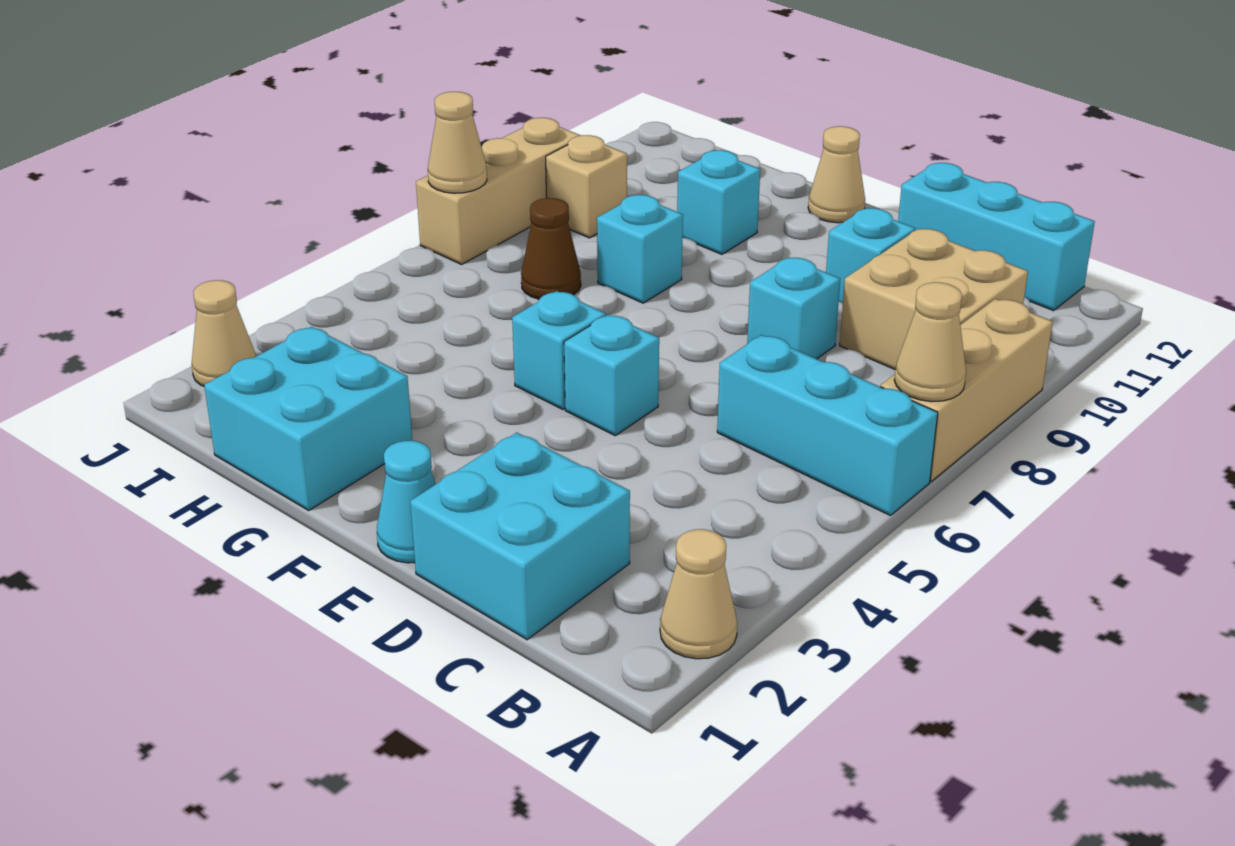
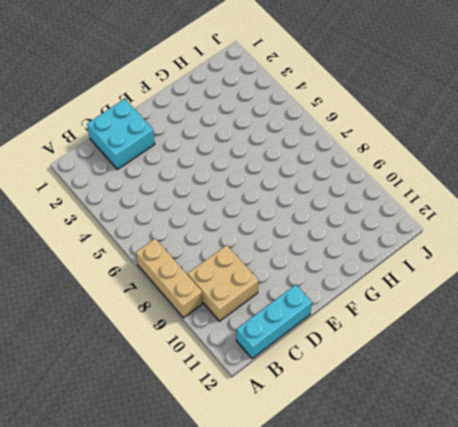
none -> tan 1x1 cone [660,529,737,659]
none -> cyan 1x3 brick [717,335,938,516]
none -> cyan 1x1 brick [747,257,840,359]

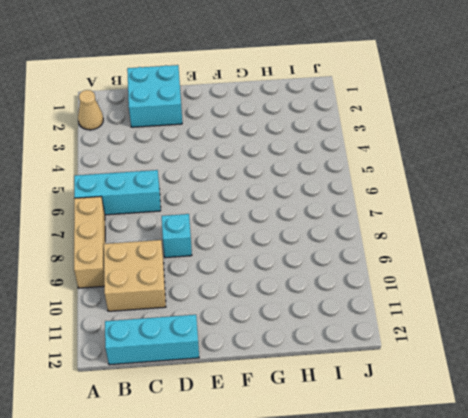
none -> cyan 1x1 brick [826,208,915,303]
none -> cyan 1x1 cone [377,441,436,563]
none -> cyan 1x1 brick [564,315,659,436]

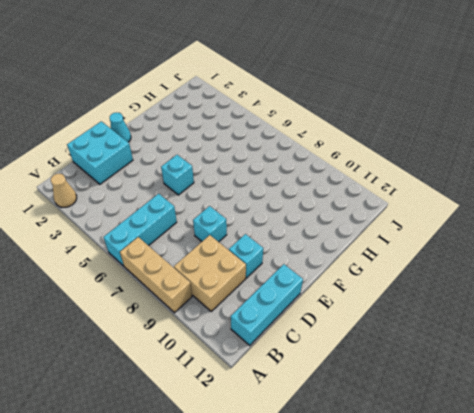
none -> cyan 1x1 brick [512,291,606,409]
none -> tan 1x1 cone [808,126,865,223]
none -> cyan 2x2 brick [204,327,412,510]

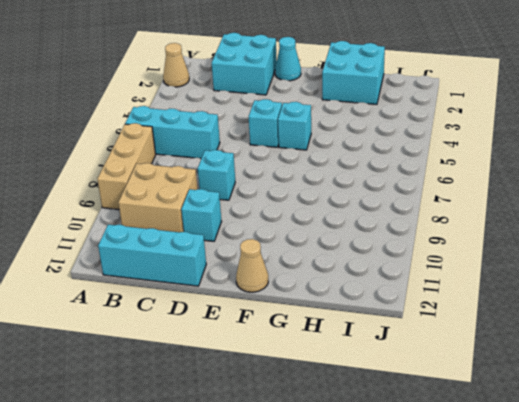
none -> cyan 1x1 brick [597,195,683,303]
none -> cyan 1x1 brick [677,150,760,254]
none -> brown 1x1 cone [521,198,581,299]

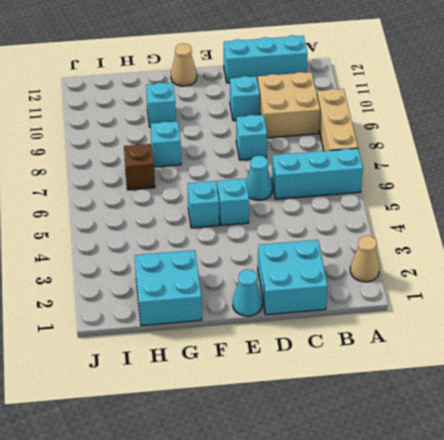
cyan 1x1 cone [246,156,272,200] -> none
brown 1x1 brick [124,144,155,190] -> brown 1x1 cone [521,198,581,299]
none -> tan 1x1 brick [546,135,627,238]
none -> tan 1x1 cone [191,280,256,386]
none -> tan 1x3 brick [416,118,581,264]

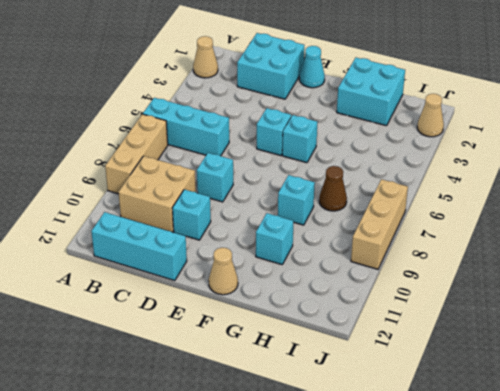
none -> tan 1x1 brick [546,135,627,238]
none -> tan 1x1 cone [894,282,966,402]
none -> tan 1x1 cone [428,92,487,193]

